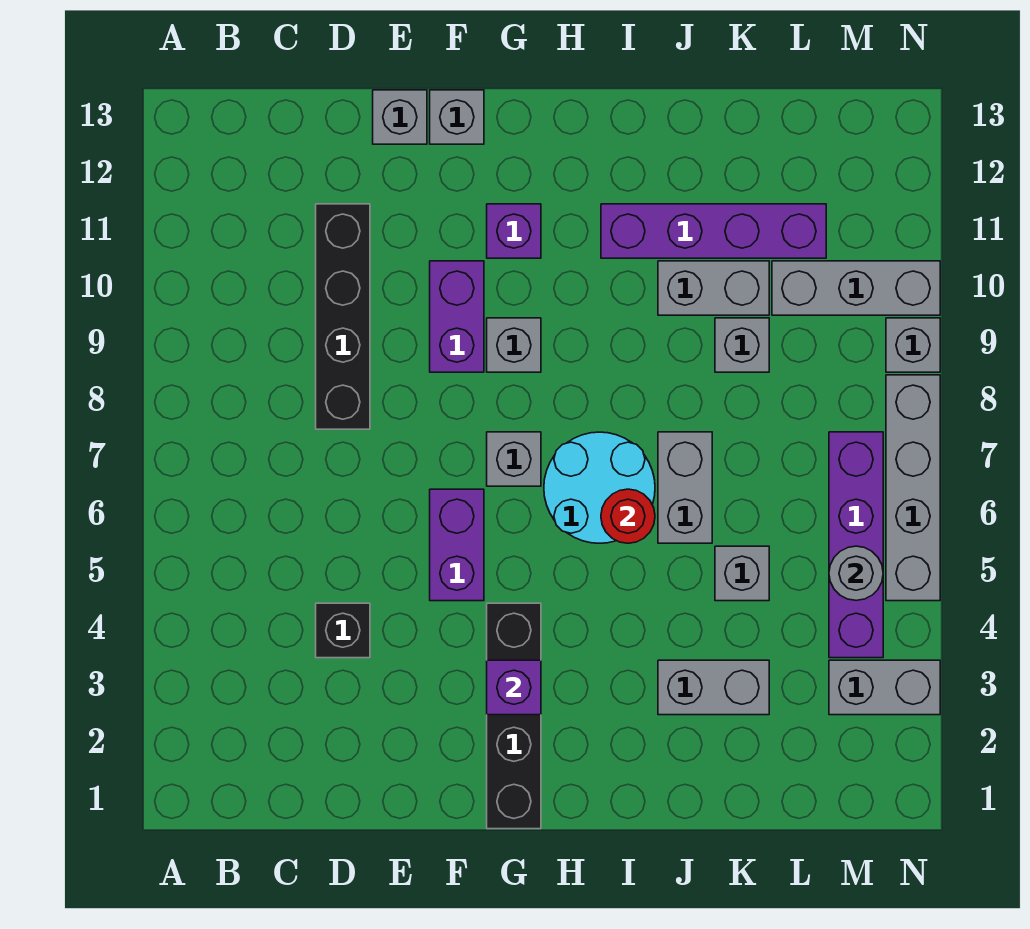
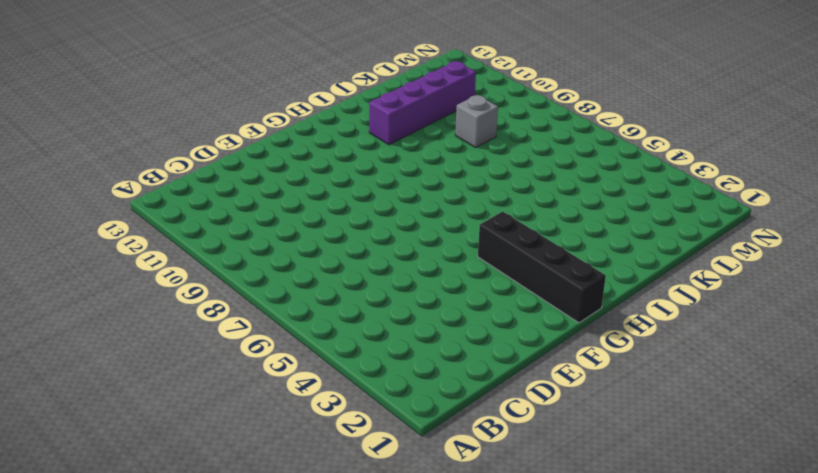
none -> black 1x1 brick [316,603,370,658]
none -> black 1x4 brick [316,204,370,429]
none -> grey 1x1 brick [373,90,427,144]

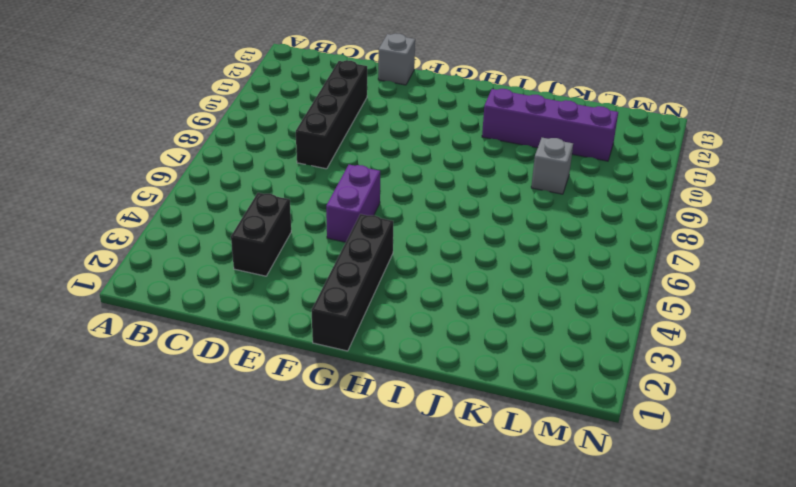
black 1x2 brick [231,193,291,276] -> black 1x1 brick [316,603,370,658]
none -> purple 1x2 brick [430,261,484,372]
none -> grey 1x1 brick [430,90,484,144]
none -> grey 1x1 brick [487,432,541,486]

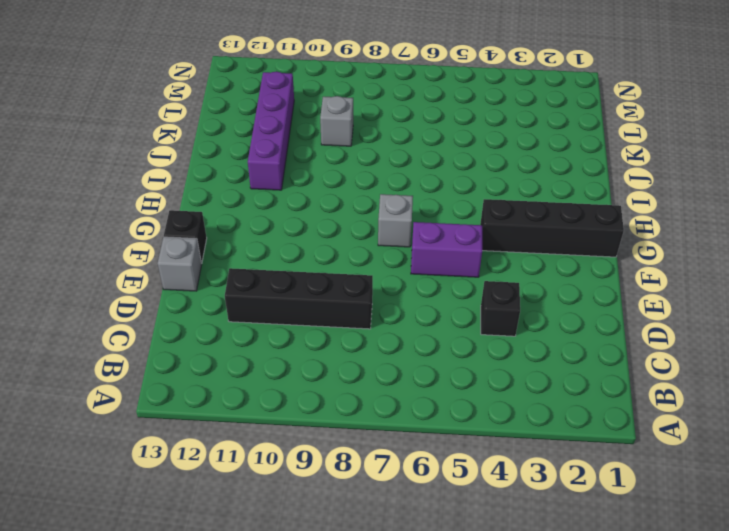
black 1x1 brick [164,210,207,263] -> grey 1x1 brick [430,90,484,144]
none -> purple 1x2 brick [430,261,484,372]
none -> grey 1x1 brick [487,318,541,372]
none -> purple 1x1 brick [487,204,541,258]

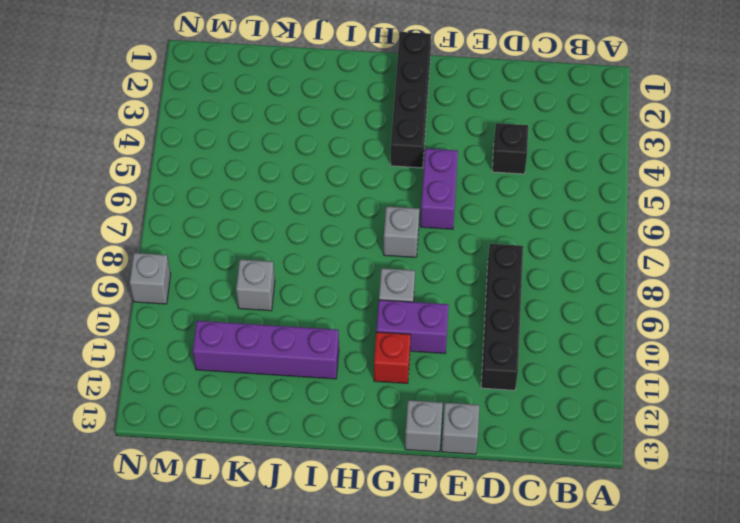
purple 1x2 brick [376,300,449,353] -> purple 1x2 brick turned to [430,261,484,372]
red 1x1 brick [374,332,411,384] -> purple 1x1 brick [487,204,541,258]
none -> cyan 2x2 round brick [544,432,655,543]
none -> grey 1x2 brick [658,660,769,715]
none -> grey 1x2 brick [658,432,712,543]

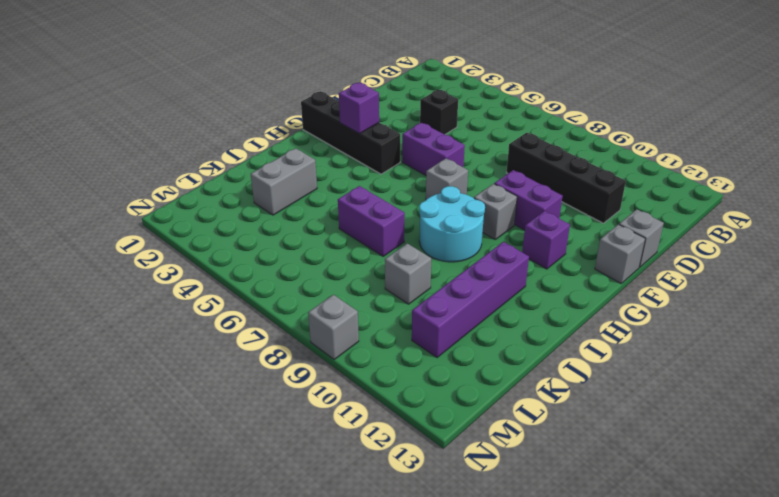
cyan 2x2 round brick [419,186,485,262] -> cyan 2x2 round brick moved to [544,432,655,543]
purple 1x2 brick [338,186,405,256] -> grey 1x2 brick [658,432,712,543]
none -> grey 1x2 brick [658,261,769,315]
none -> grey 1x1 brick [715,546,769,601]
none -> grey 1x3 brick [772,261,940,315]

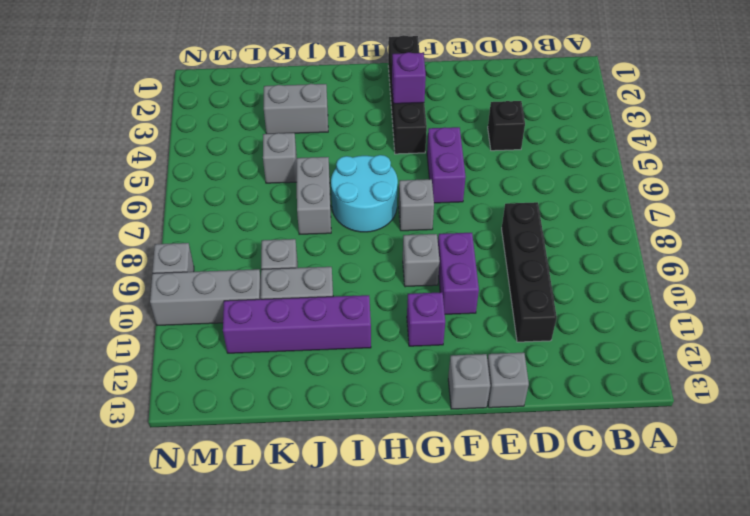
none -> grey 1x2 brick [829,660,940,715]
none -> purple 1x4 brick [829,432,883,658]
none -> grey 1x4 brick [886,375,940,601]

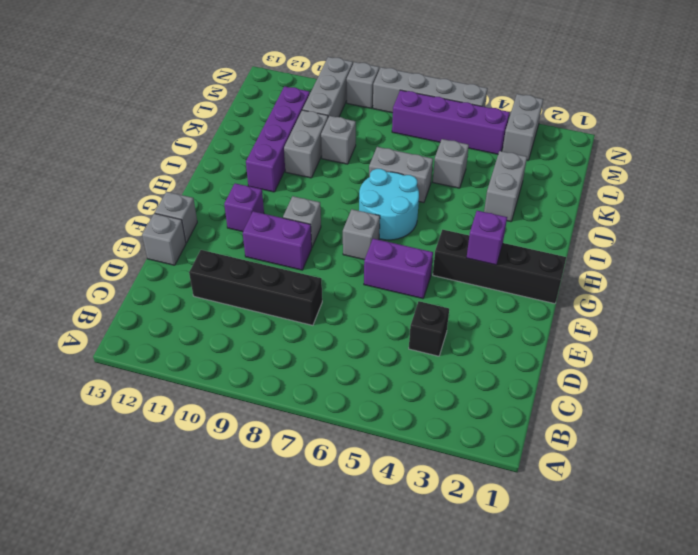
none -> red 1x1 round brick [601,489,655,543]
none -> grey 1x1 round brick [829,546,883,600]

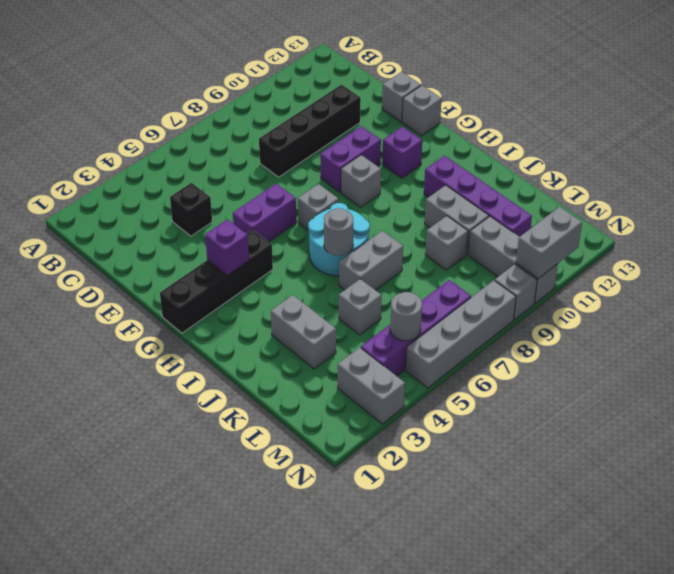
grey 1x1 round brick [324,208,353,256] -> red 1x1 round brick [601,489,655,543]
grey 1x2 brick [516,207,582,279] -> none

